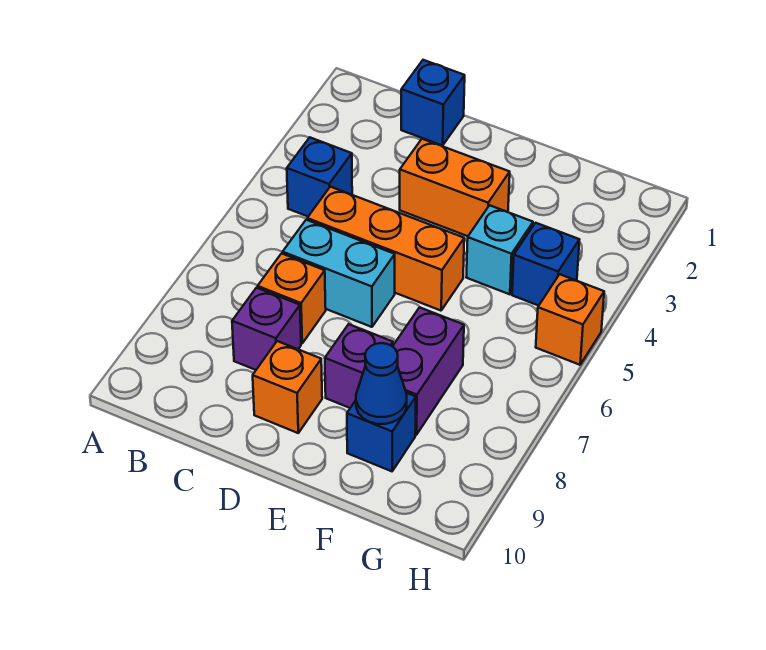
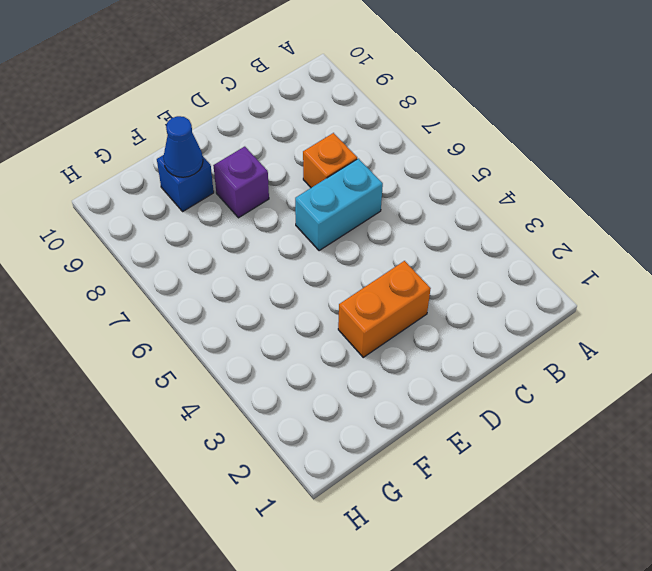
none -> blue 1x1 brick [287,137,352,216]
none -> blue 1x1 brick [401,60,465,146]
none -> orange 1x3 brick [307,187,464,311]

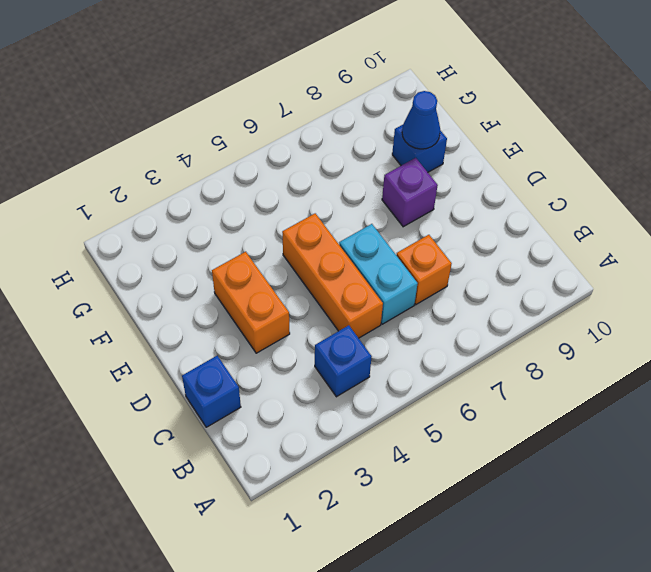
none -> purple 1x1 brick [232,288,301,370]
none -> orange 1x1 brick [253,341,322,433]
none -> cyan 1x1 brick [466,205,533,294]

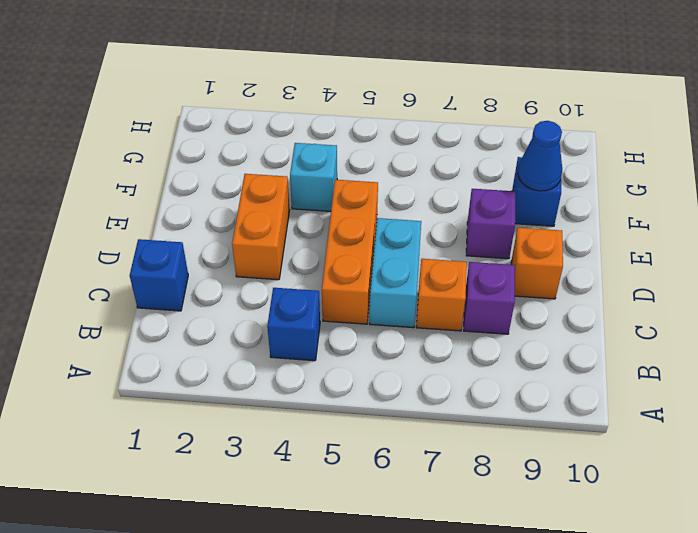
none -> purple 1x2 brick [393,307,464,435]
none -> blue 1x1 brick [512,223,579,306]
none -> orange 1x1 brick [536,274,604,365]

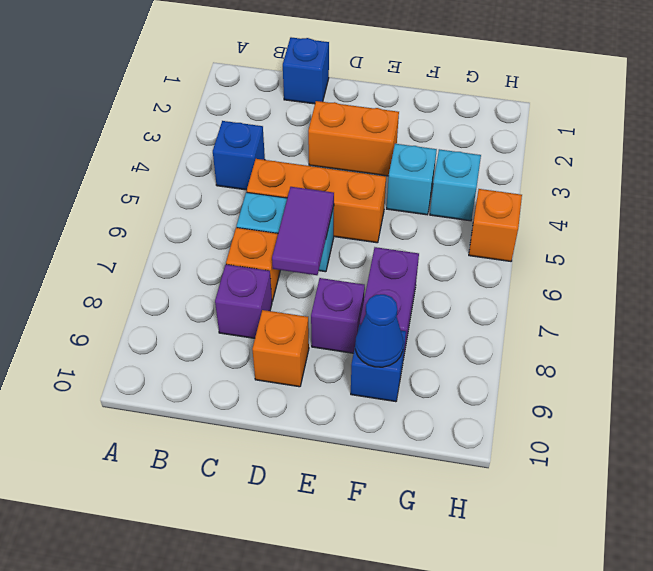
purple 1x2 tile [272,187,334,275] -> none
cyan 1x1 brick [430,149,481,221] -> blue 1x1 brick [512,223,579,306]

